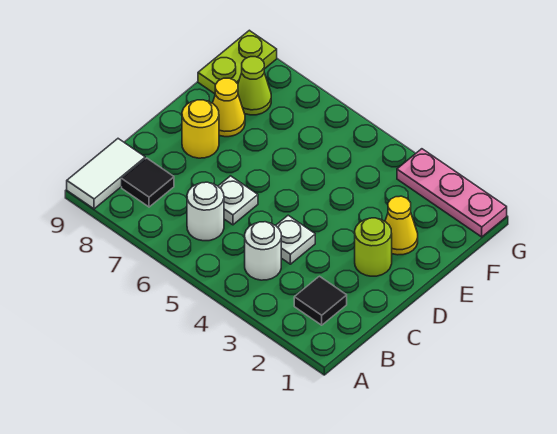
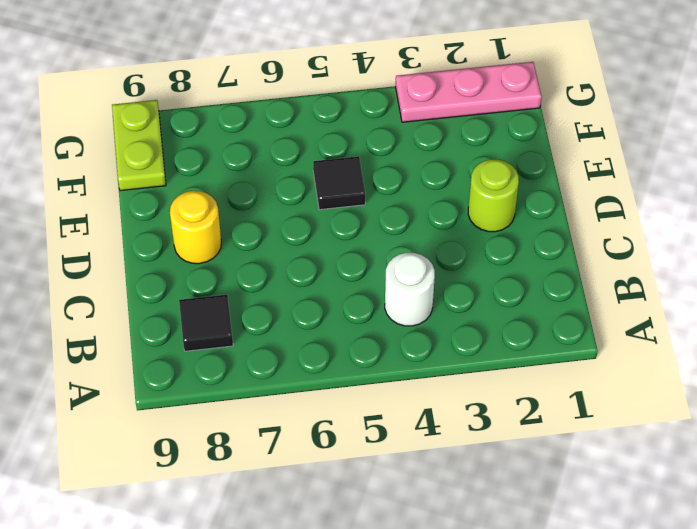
black 1x1 tile [313,156,365,210] -> black 1x1 tile moved to [294,276,347,325]
none -> white 1x2 tile [67,139,145,209]
none -> white 1x1 round brick [187,182,224,241]
none -> white 1x1 plate [276,215,315,264]

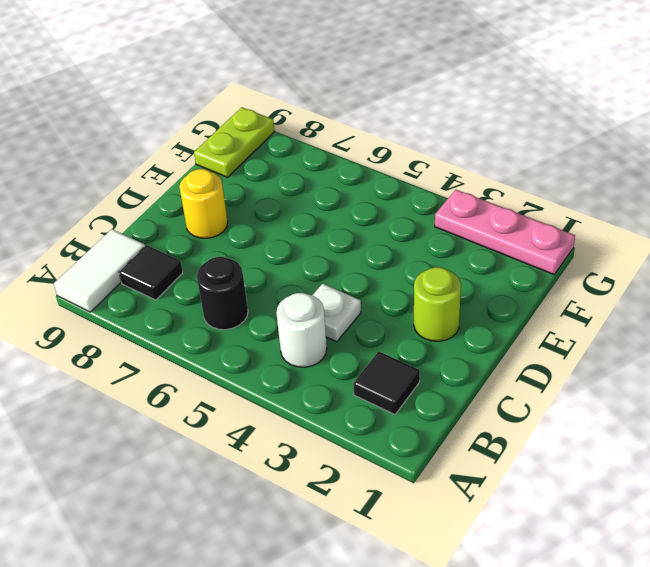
black 1x1 round brick [197,257,248,330] -> white 1x1 round brick [187,182,224,241]
none -> white 1x1 plate [218,176,258,225]
none -> yellow 1x1 cone [385,196,418,255]
none -> yellow 1x1 cone [213,78,245,137]

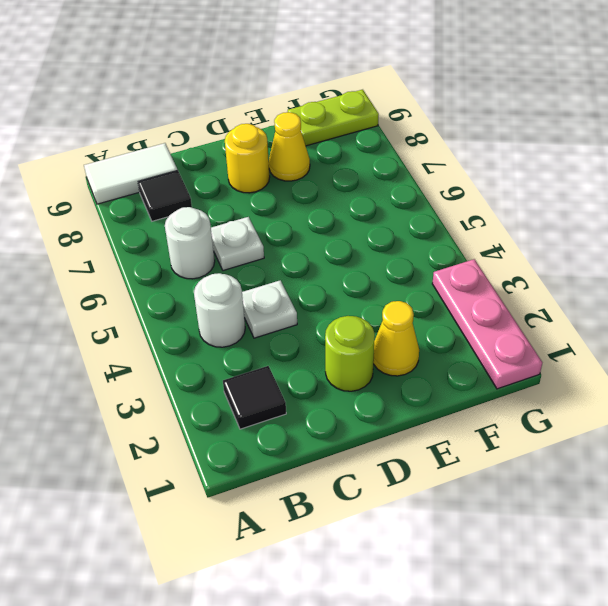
none -> lime 1x1 cone [238,57,271,115]

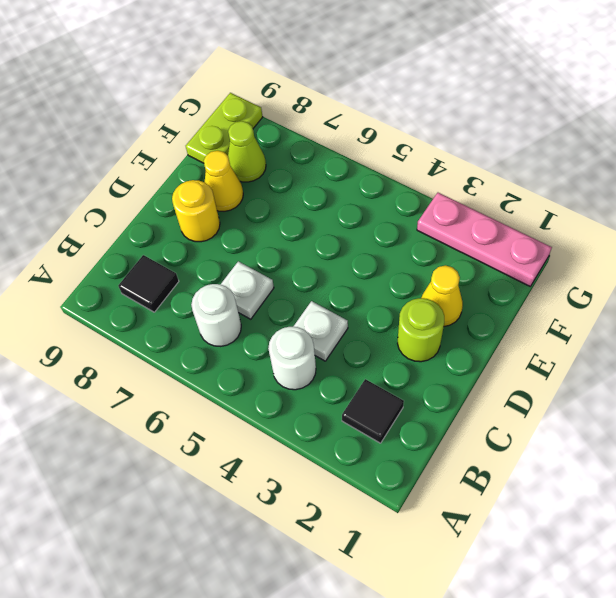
none -> white 1x2 tile [67,139,145,209]

